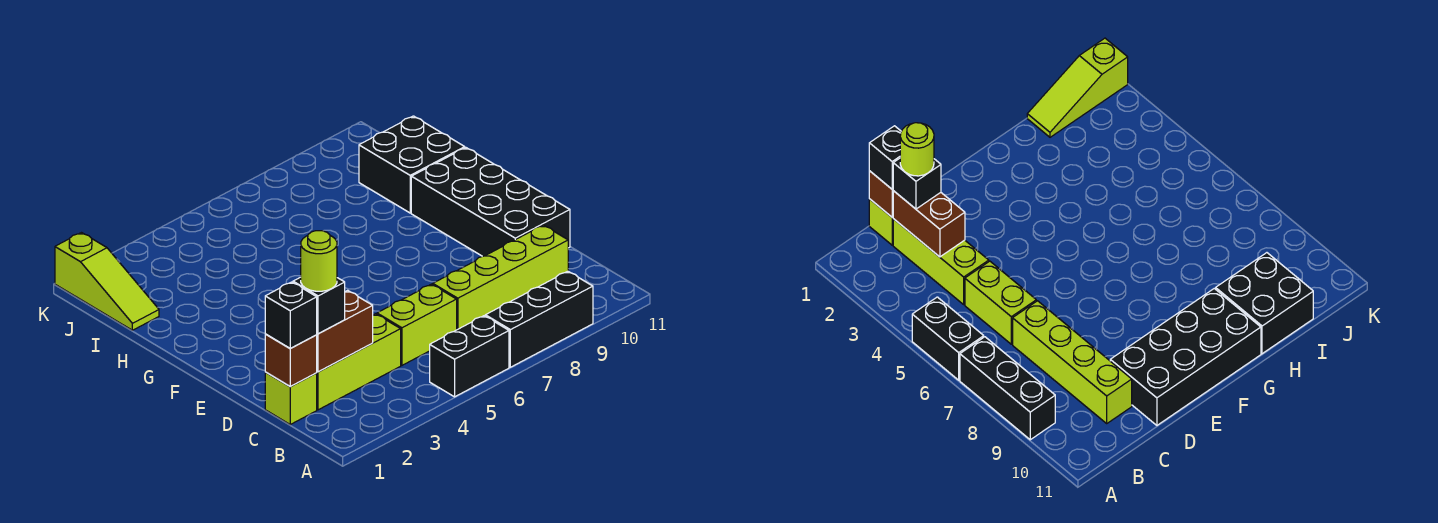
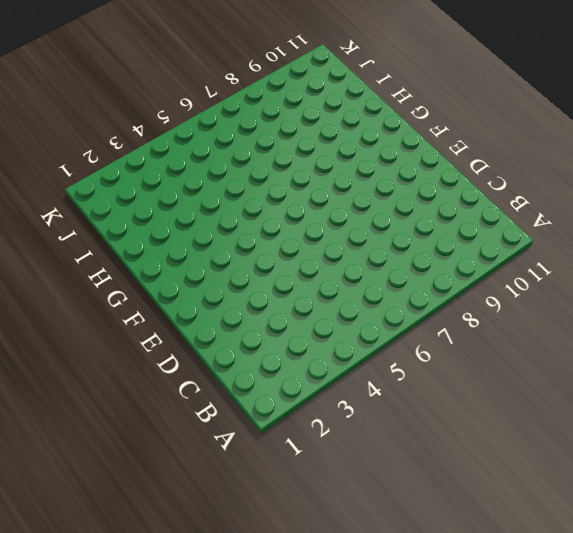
none -> black 1x2 brick [430,316,509,397]
none -> black 1x3 brick [485,271,593,367]
none -> lime 1x1 brick [265,372,317,424]

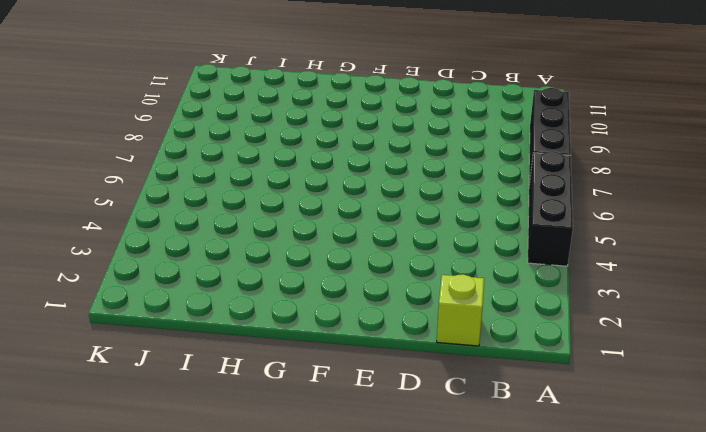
black 1x3 brick [528,151,573,266] -> black 1x2 brick [430,316,509,397]
none -> lime 1x3 brick [317,314,401,410]
none -> lime 1x2 brick [377,284,457,365]
none -> lime 1x4 brick [433,225,568,330]

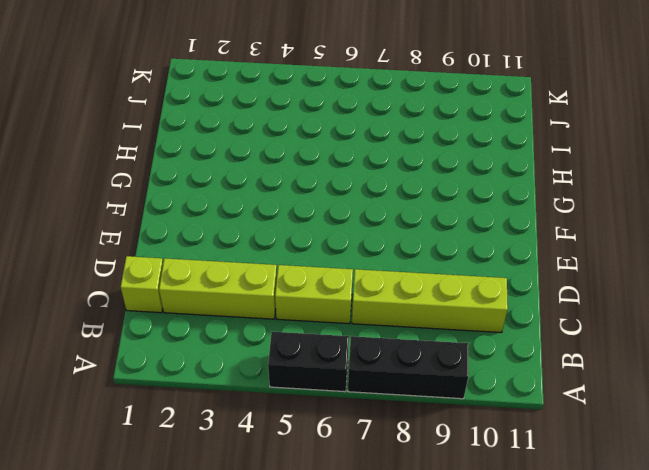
none -> black 2x4 brick [411,148,570,256]
none -> black 2x2 brick [359,116,465,213]
none -> lime 1x3 slope [55,233,159,330]

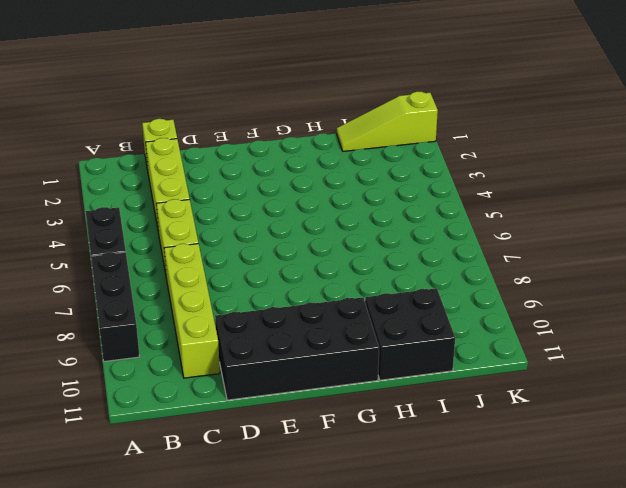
none -> brown 1x1 brick [265,334,317,387]
none -> brown 1x2 brick [317,290,373,372]
none -> black 1x1 brick [265,282,317,348]

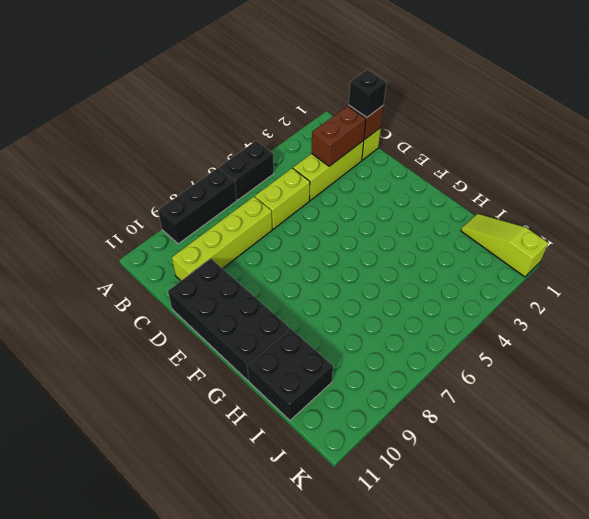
none -> black 1x1 brick [293,277,345,334]
none -> lime 1x1 round brick [301,231,337,291]

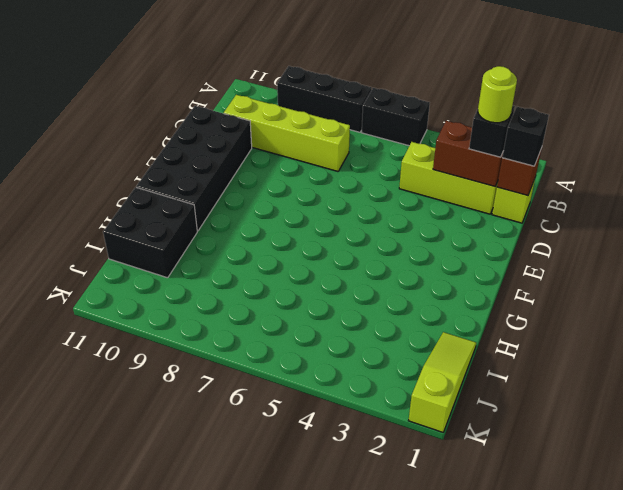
none -> lime 1x2 brick [377,284,457,365]

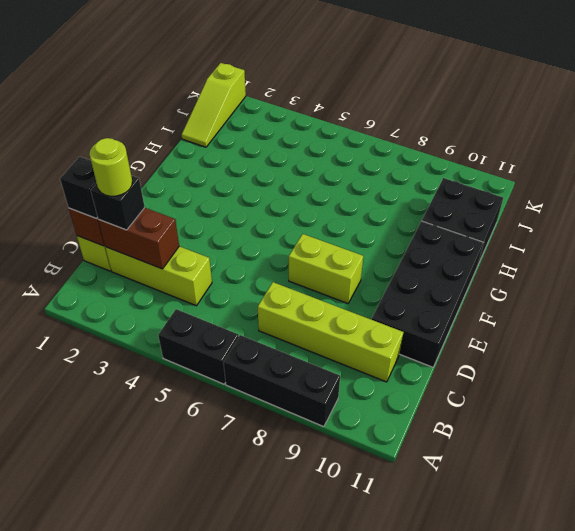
lime 1x2 brick [289,234,363,303] -> lime 1x2 brick moved to [377,284,457,365]

